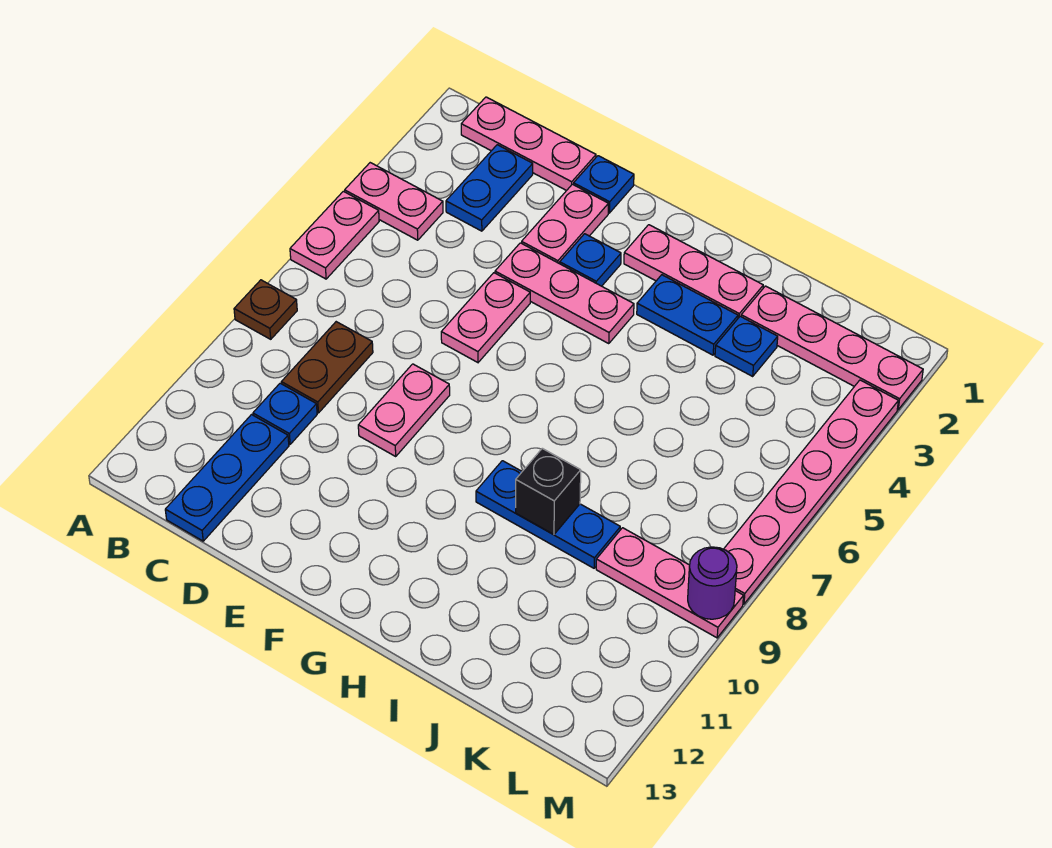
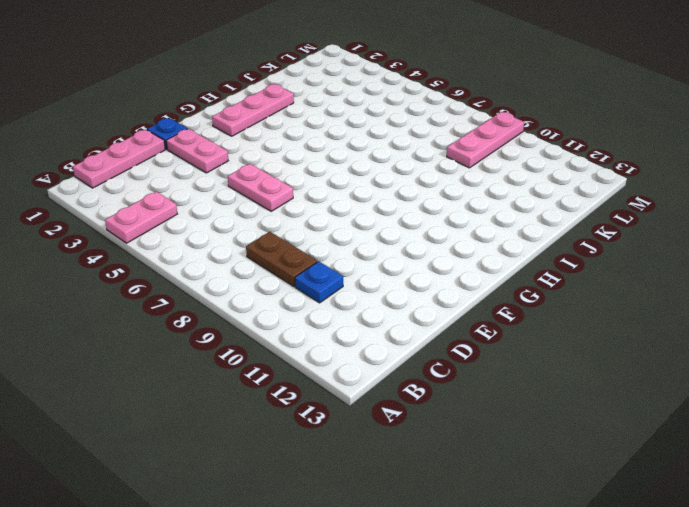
none -> pink 1x2 plate [290,191,379,279]
none -> brown 1x1 plate [234,280,297,339]
none -> blue 1x2 plate [446,145,533,231]

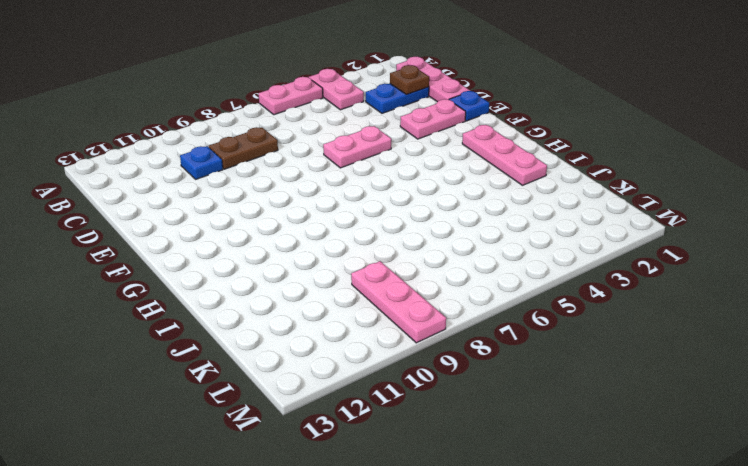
brown 1x1 plate [390,65,429,95] -> brown 1x1 plate moved to [234,280,297,339]
none -> blue 1x3 plate [165,415,289,541]
none -> pink 1x3 plate [495,243,634,344]
none -> pink 1x2 plate [358,364,450,456]

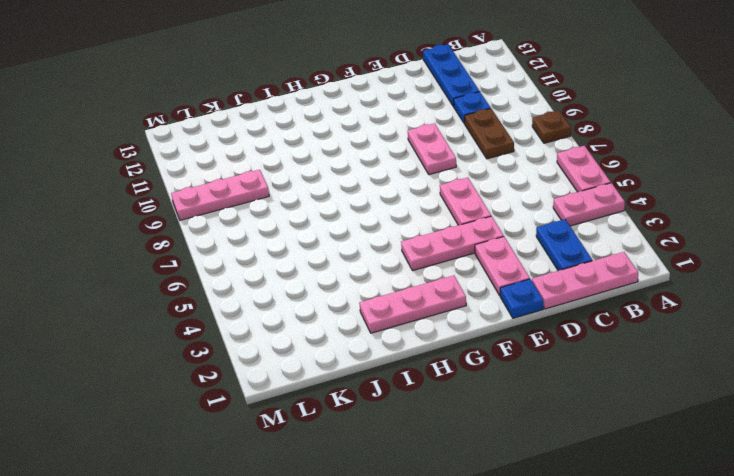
none -> blue 1x1 plate [560,234,621,286]
none -> blue 1x2 plate [637,275,738,355]
none -> blue 1x3 plate [476,461,620,568]

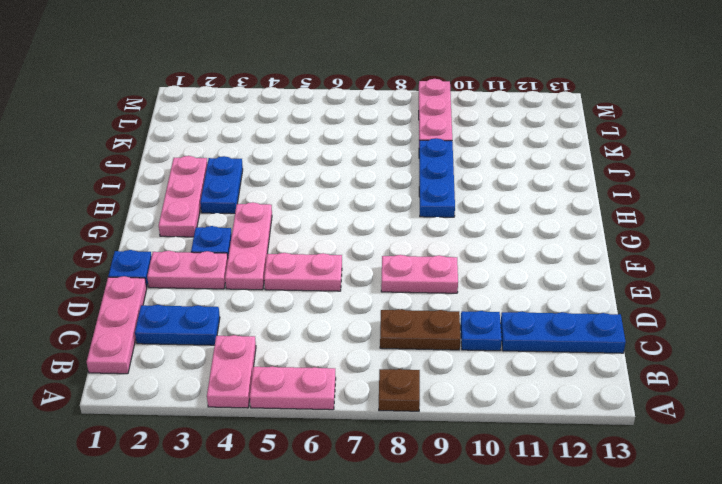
none -> pink 1x4 plate [741,286,923,410]
none -> blue 1x1 plate [715,316,778,376]
none -> pink 1x6 plate [724,380,898,604]

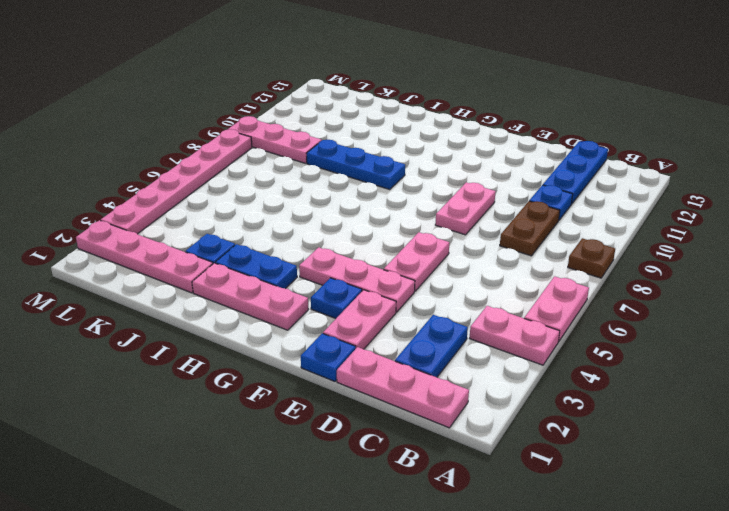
none -> black 1x1 brick [516,448,581,535]
none -> purple 1x1 round brick [688,547,737,619]

